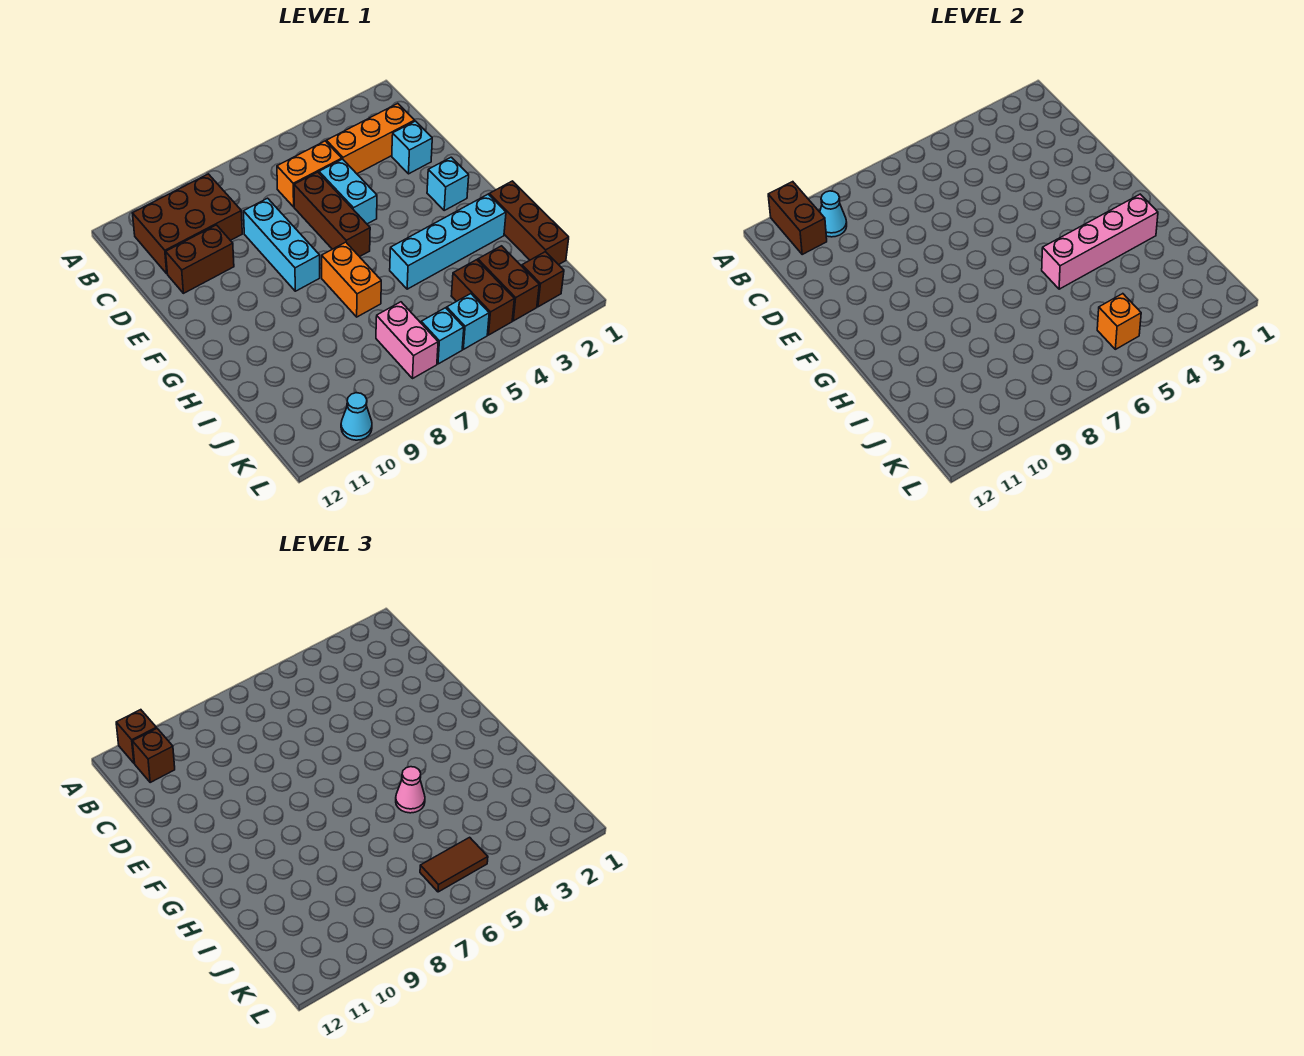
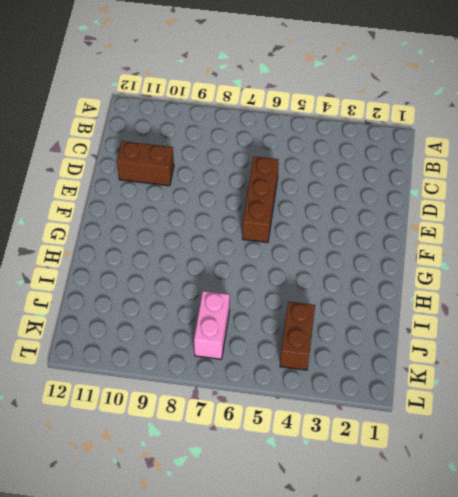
none -> brown 2x3 brick [132,174,242,274]
none -> orange 1x3 brick [326,104,415,174]
none -> orange 1x2 brick [277,141,342,207]

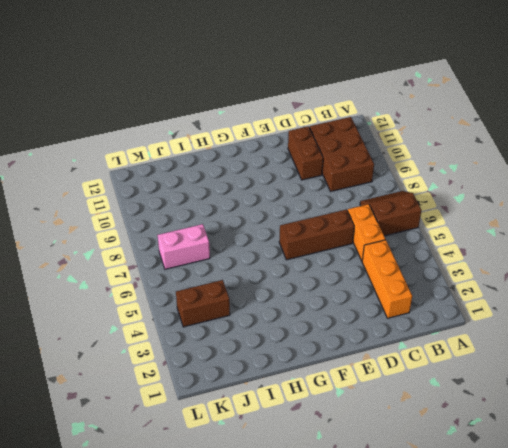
brown 2x2 slope [360,191,421,236] -> none
none -> cyan 1x1 brick [392,121,432,174]
none -> cyan 1x2 brick [319,159,377,224]
none -> cyan 1x3 brick [243,198,320,291]

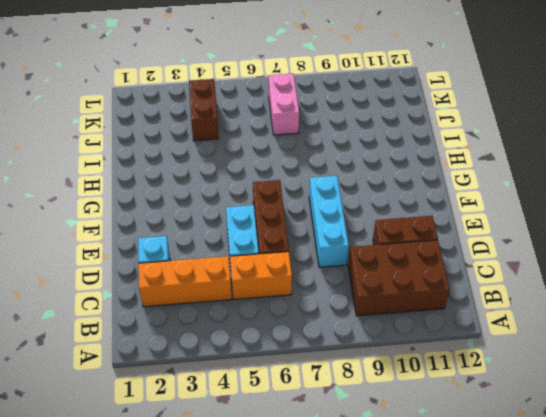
none -> cyan 1x1 brick [427,157,469,210]
none -> orange 1x2 brick [322,242,381,317]
none -> brown 1x3 brick [489,181,569,265]

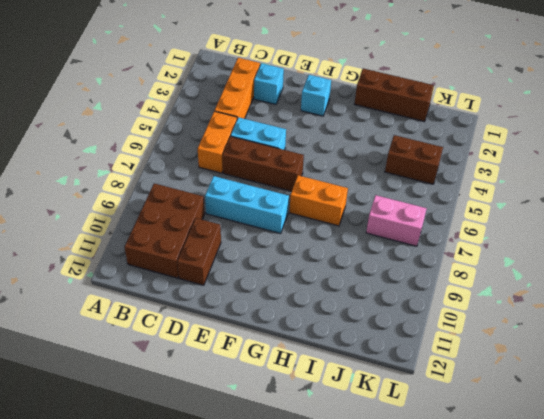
none -> cyan 1x4 brick [390,194,506,289]
none -> brown 1x2 brick [478,246,539,321]
none -> brown 1x1 brick [522,252,564,307]

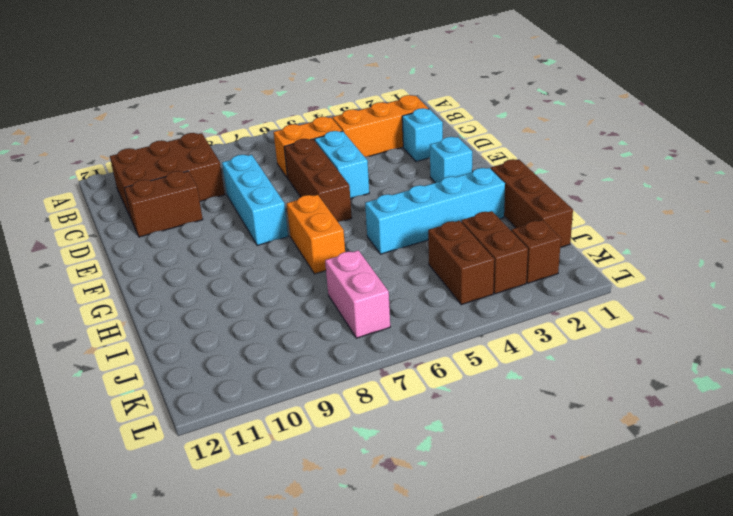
none -> cyan 1x1 brick [447,294,489,349]
none -> cyan 1x1 brick [421,308,464,364]
none -> cyan 1x1 cone [341,393,372,440]

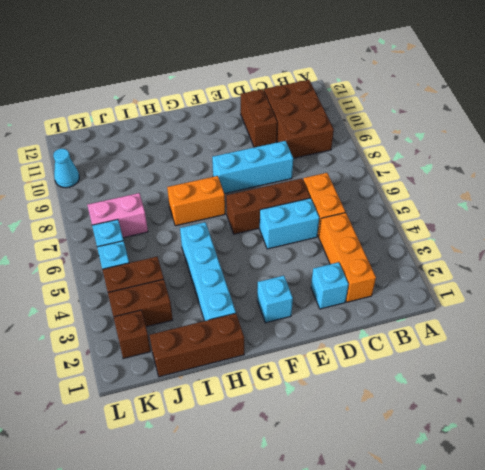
none -> brown 1x2 brick [768,182,827,254]
none -> cyan 1x1 cone [820,191,847,237]
none -> pink 1x4 brick [1042,194,1158,289]

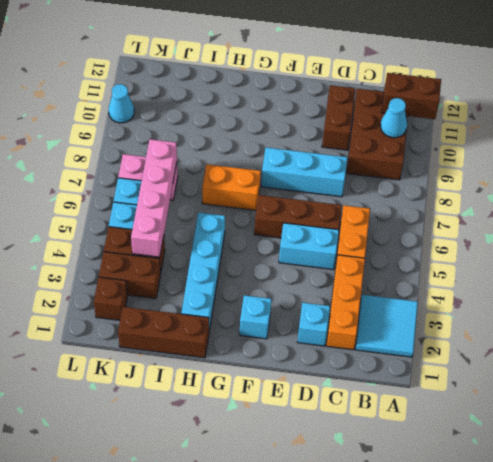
cyan 2x2 tile [355,295,418,357] -> none
pink 1x4 brick [131,139,177,257] -> pink 1x4 brick moved to [1042,194,1158,289]
none -> orange 1x1 brick [1097,294,1141,349]
none -> brown 1x1 brick [116,710,156,763]
none -> brown 1x1 brick [132,728,175,782]

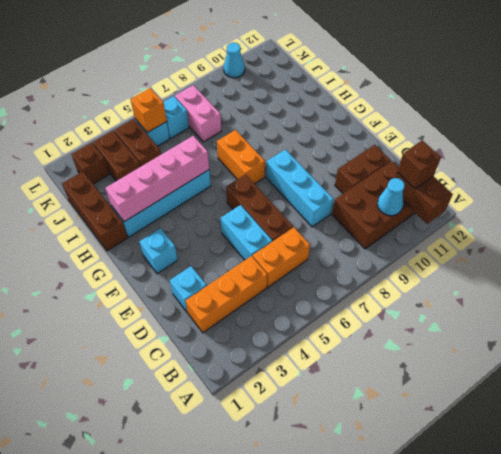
none -> brown 1x1 brick [116,710,156,763]
none -> pink 1x1 cone [396,767,425,813]
none -> brown 1x2 tile [420,837,488,892]

